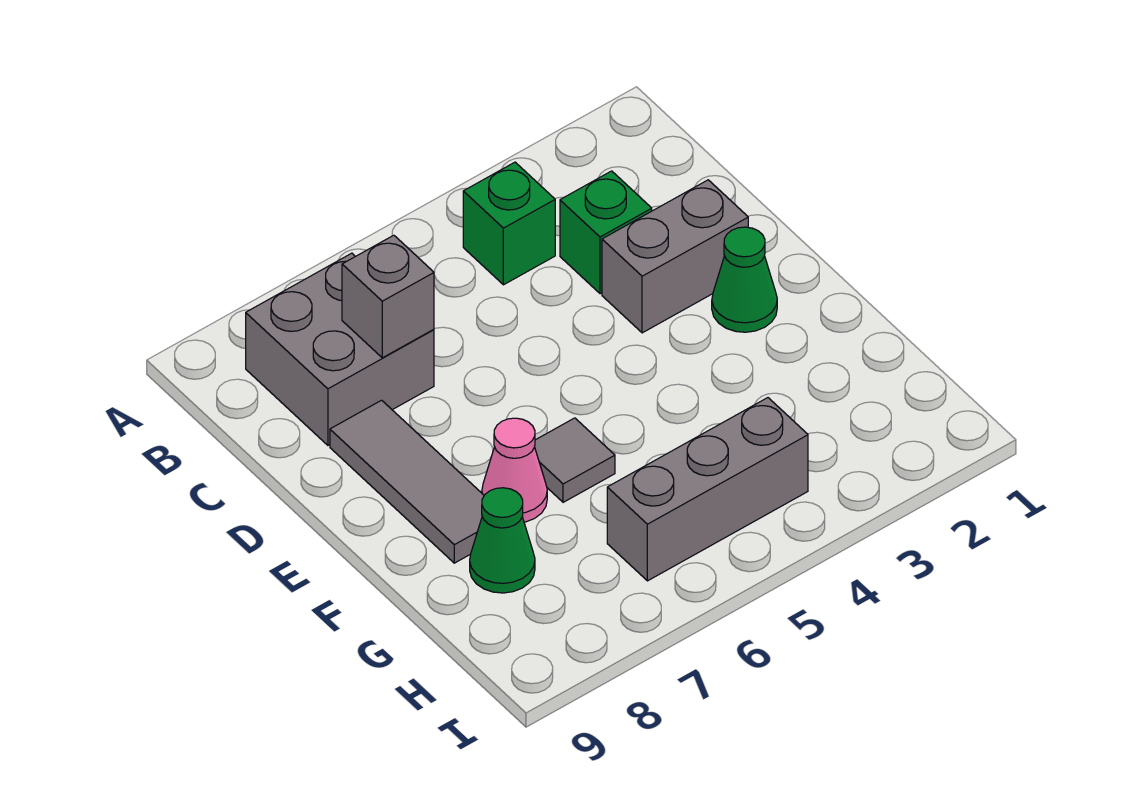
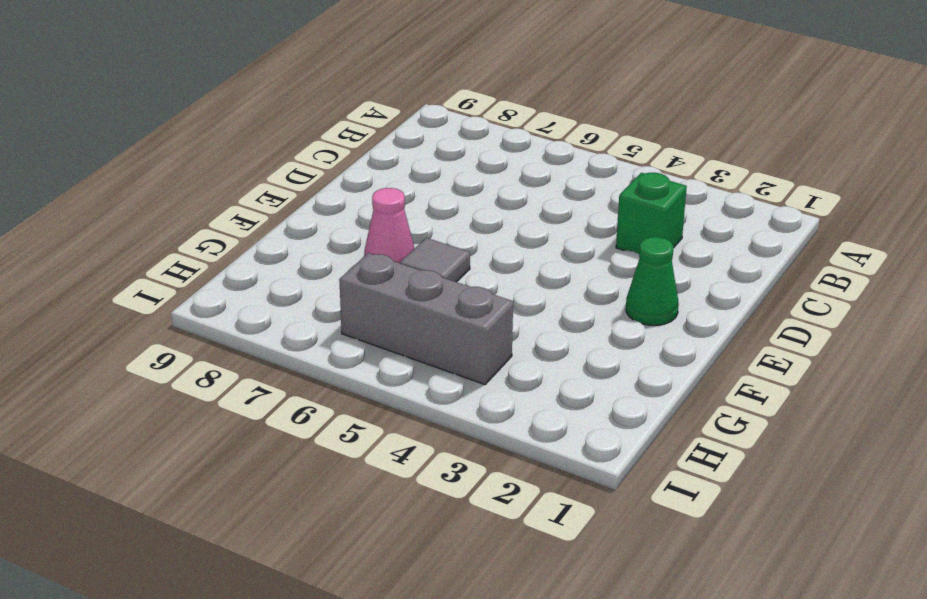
none -> green 1x1 brick [463,162,555,285]
none -> grey 2x2 brick [246,253,434,445]

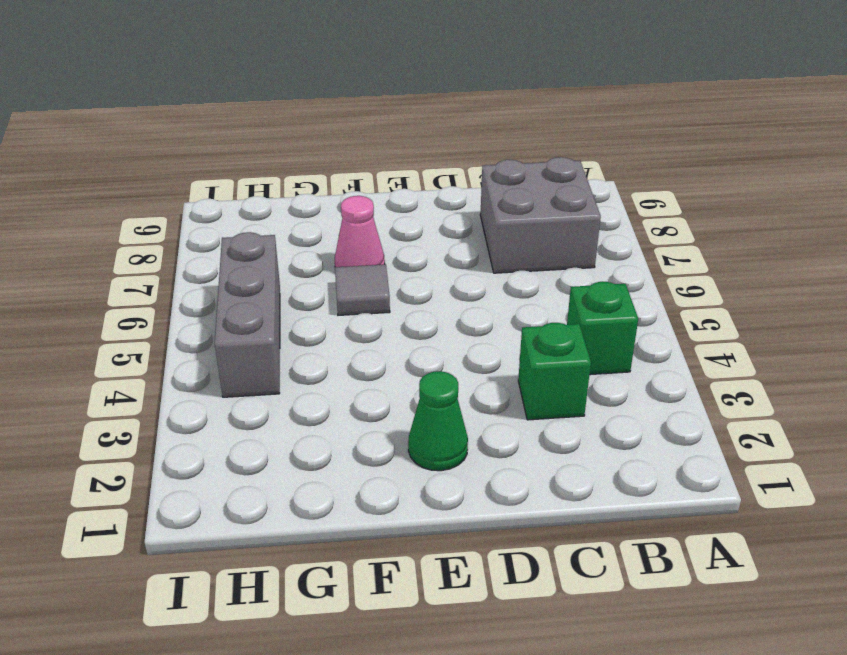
none -> grey 1x2 brick [602,180,748,333]
none -> grey 1x3 tile [330,400,484,563]

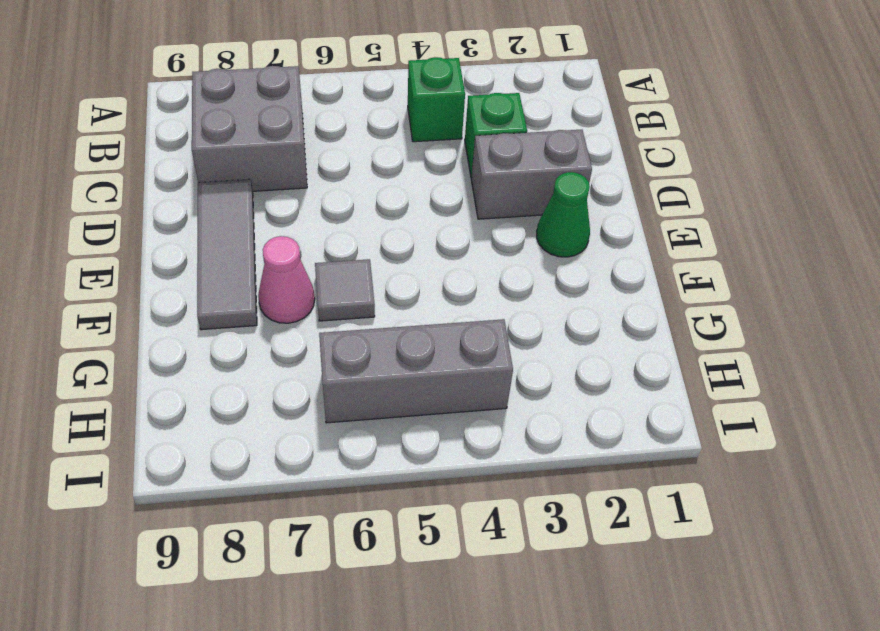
none -> green 1x1 cone [470,488,535,593]
none -> grey 1x1 brick [342,235,434,358]

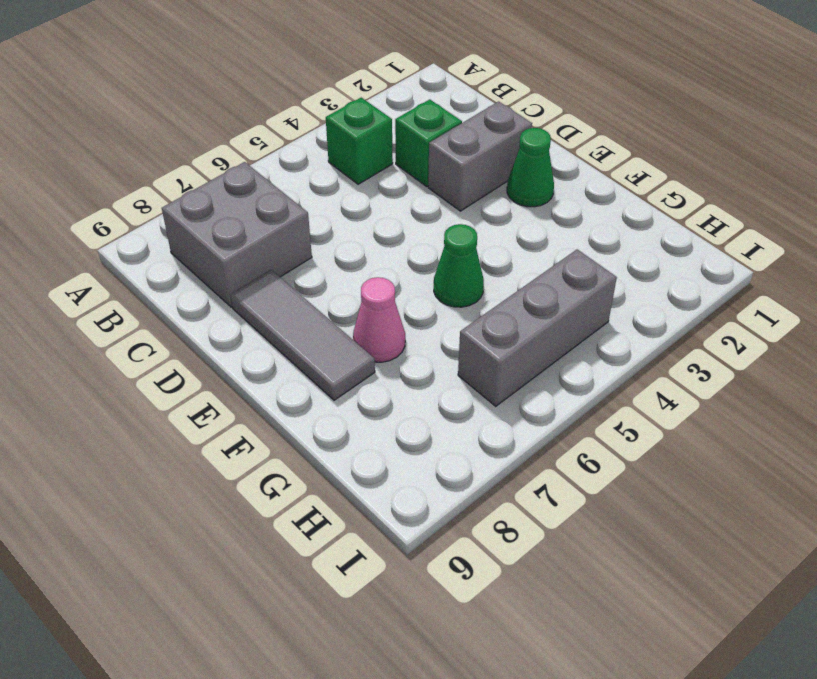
green 1x1 cone [434,224,484,307] -> green 1x1 cone moved to [470,488,535,593]
none -> grey 1x1 tile [535,418,615,502]
none -> grey 1x1 brick [342,235,434,358]

